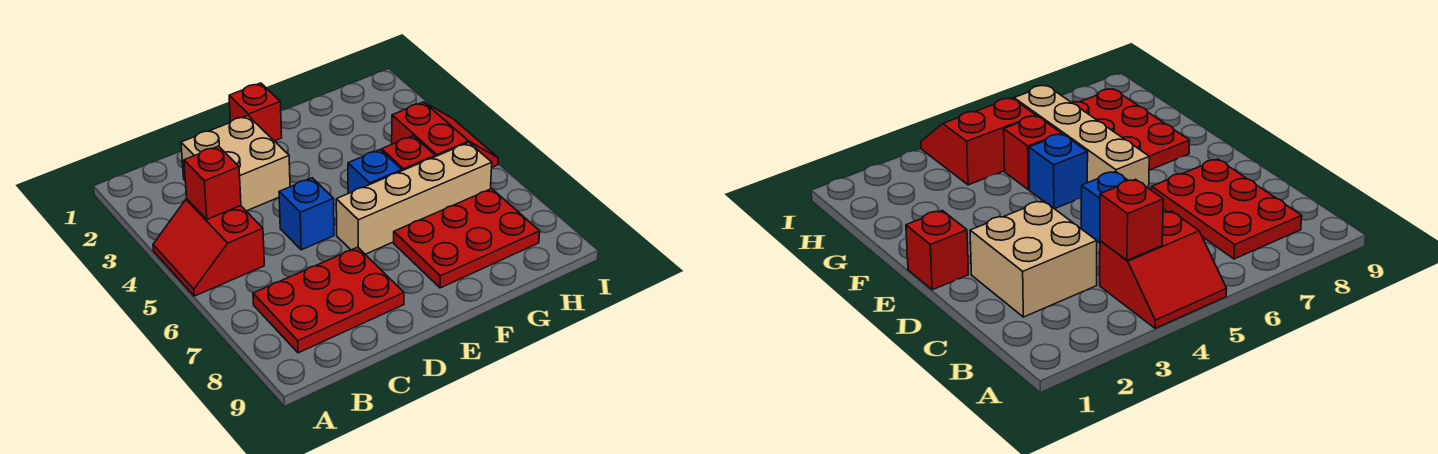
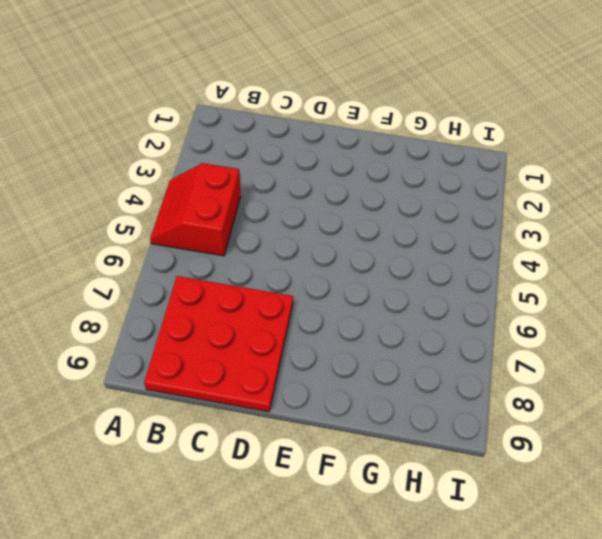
red 3x3 plate [144,276,293,412] -> red 2x3 plate [253,247,404,353]
none -> tan 2x2 brick [181,116,290,211]
none -> blue 1x1 brick [279,178,334,250]

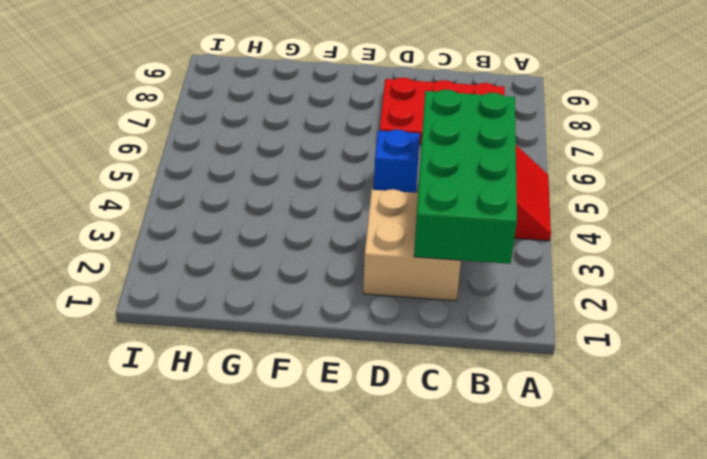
green 2x4 brick [414,90,517,264] -> red 1x1 brick [184,146,241,219]
none -> red 1x1 brick [229,83,282,141]
none -> tan 1x4 brick [336,143,492,254]

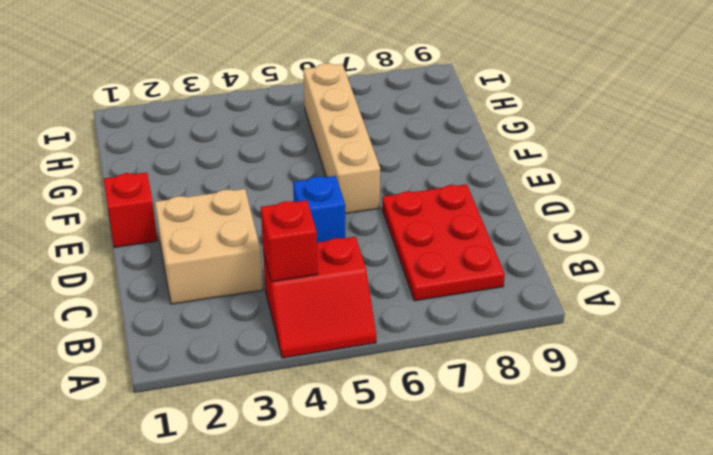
none -> blue 1x1 brick [348,150,402,193]
none -> red 2x3 plate [394,189,540,288]

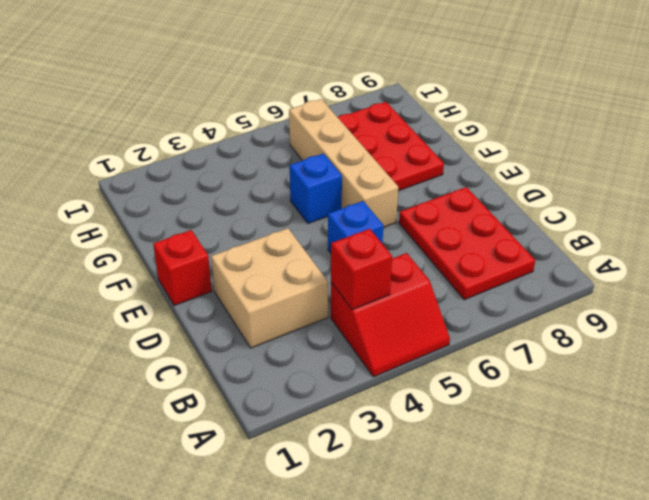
none -> red 1x1 brick [382,136,435,171]
none -> red 2x2 slope [392,102,498,167]

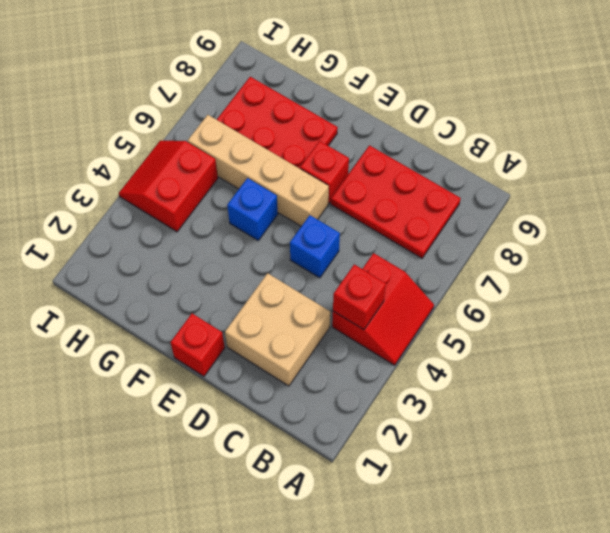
red 1x1 brick [300,141,349,203] -> red 1x1 brick moved to [382,136,435,171]

